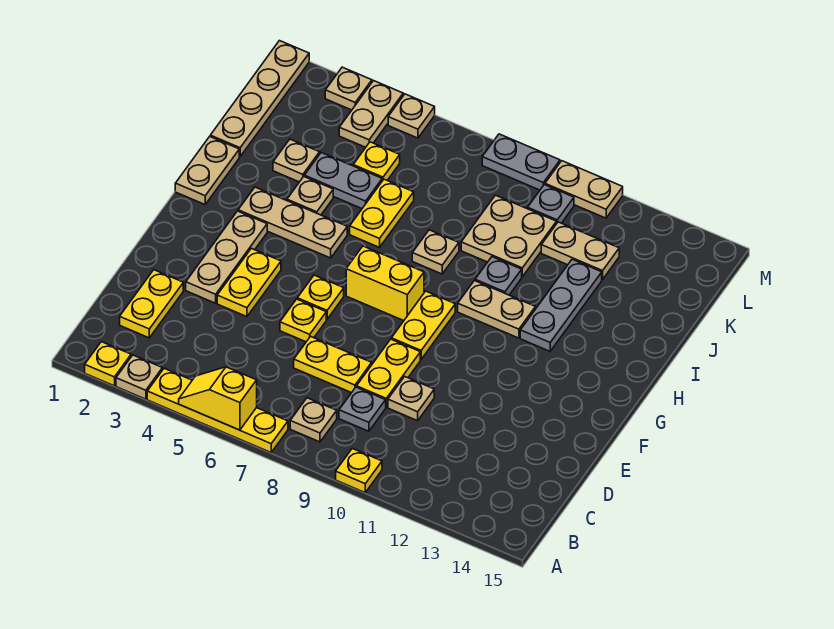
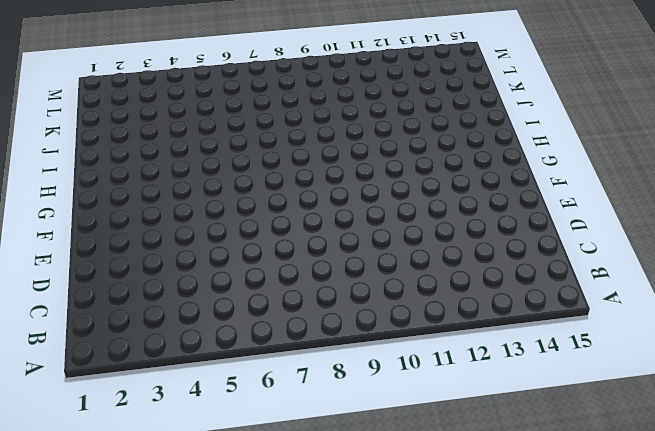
none -> yellow 1x1 plate [85,342,131,386]
none -> tan 1x1 plate [116,355,162,399]
none -> yellow 1x4 plate [147,368,288,452]
none -> yellow 1x1 plate [336,448,382,492]

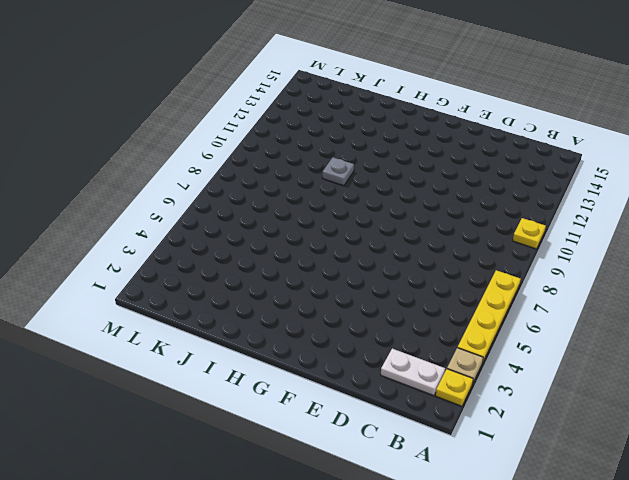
white 1x2 plate [381,349,445,396] -> yellow 1x2 plate [120,270,183,338]
none -> tan 1x1 plate [290,398,337,442]
none -> grey 1x1 plate [339,387,386,431]
none -> yellow 1x2 plate [294,336,372,393]
none -> yellow 1x2 plate [357,339,420,407]

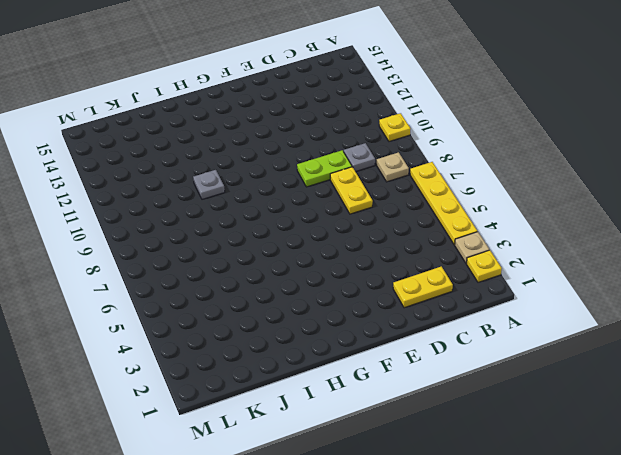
lime 1x2 plate [297,150,352,187] -> yellow 1x2 plate [357,339,420,407]
none -> tan 1x1 plate [388,377,434,421]
none -> tan 1x3 plate [186,211,267,303]
none -> yellow 1x2 plate [217,248,281,317]
none -> yellow 1x1 plate [280,299,326,342]

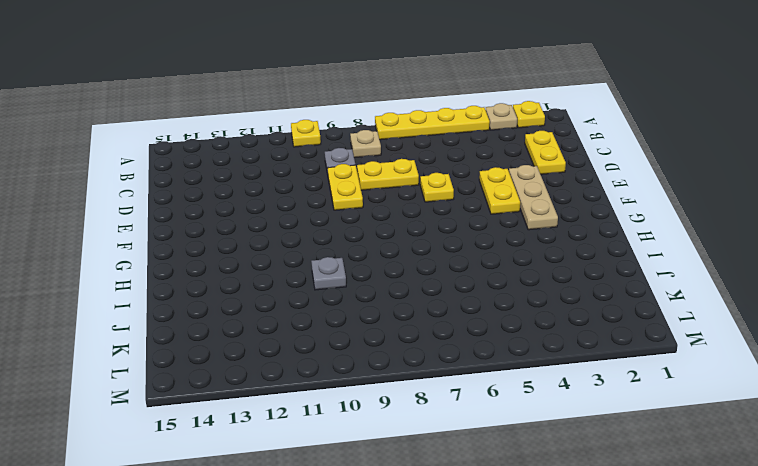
none -> tan 1x1 plate [388,377,434,421]
none -> yellow 1x1 plate [297,275,344,319]
none -> yellow 1x2 plate [391,291,455,359]
none -> yellow 1x2 brick [346,246,424,321]

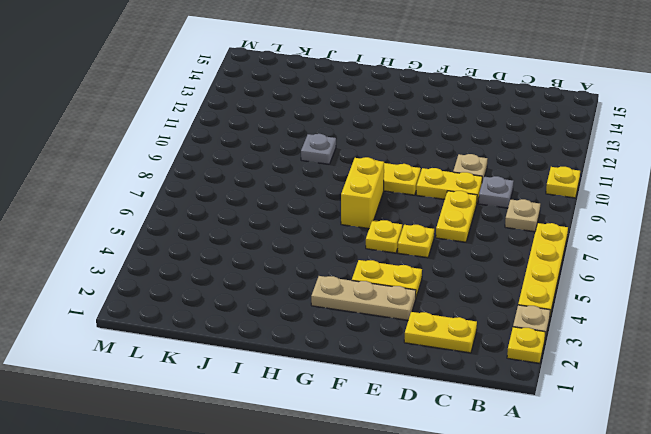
none -> tan 1x2 plate [175,137,239,204]
none -> tan 1x3 plate [238,187,347,258]
none -> tan 1x2 plate [458,281,536,338]
none -> grey 1x3 plate [520,259,602,351]

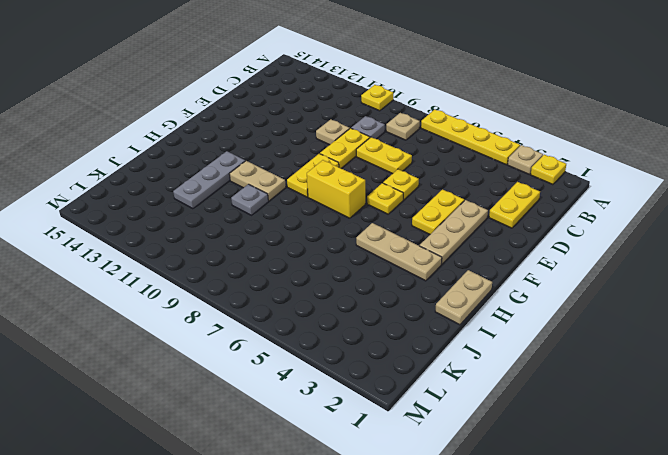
none -> tan 1x1 plate [287,177,333,215]
none -> yellow 1x2 plate [350,179,414,247]
none -> tan 1x1 plate [412,230,459,274]
none -> tan 1x4 plate [210,41,309,157]

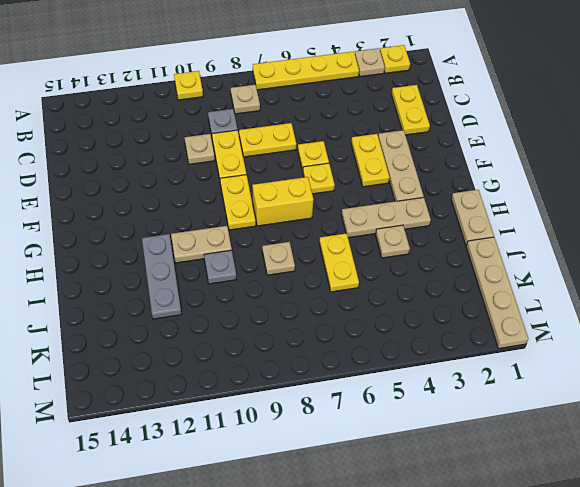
none -> tan 1x1 plate [273,139,320,182]
none -> grey 1x2 plate [304,153,382,208]
none -> tan 2x2 plate [461,195,557,277]
none -> yellow 1x1 plate [353,142,400,181]

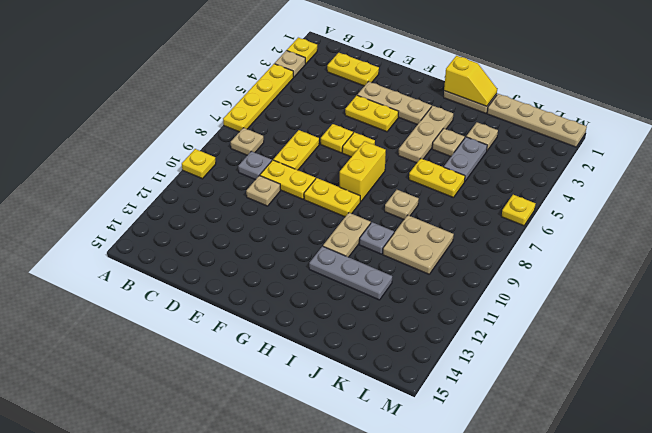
yellow 1x2 slope [444,56,497,106] -> yellow 1x2 slope turned to [179,367,257,430]
yellow 1x1 plate [502,195,535,226] -> yellow 1x1 plate moved to [353,142,400,181]
none -> tan 1x2 plate [541,222,619,279]
none -> tan 1x2 plate [339,81,403,147]
none -> grey 1x1 plate [528,185,574,223]
none -> tan 1x1 plate [325,67,372,110]

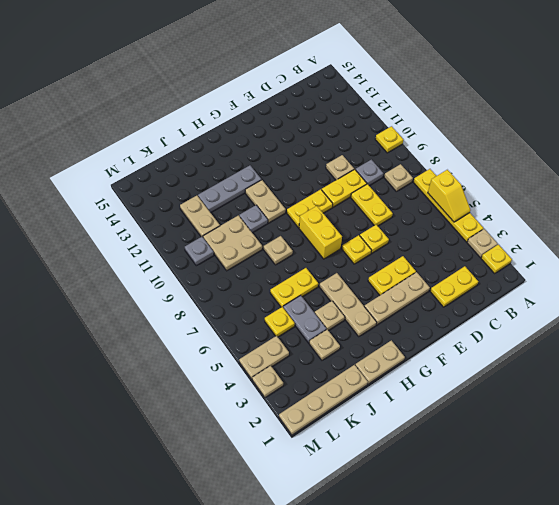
none -> tan 1x1 plate [388,94,435,138]
none -> grey 1x2 plate [482,134,560,190]
none -> tan 1x2 plate [545,161,623,218]

